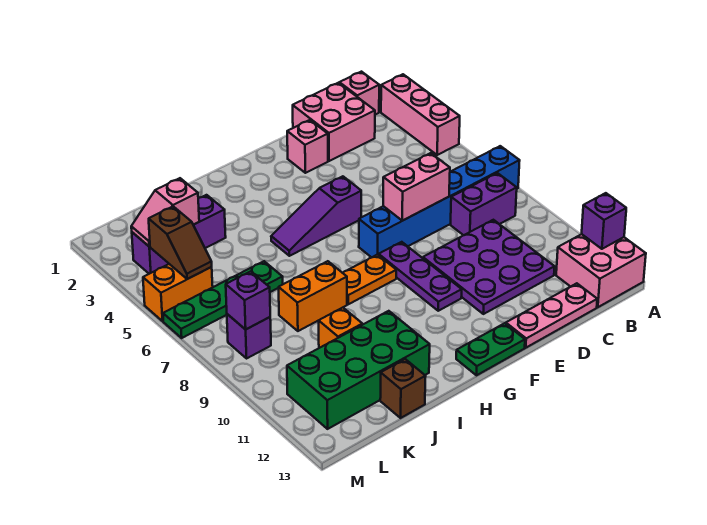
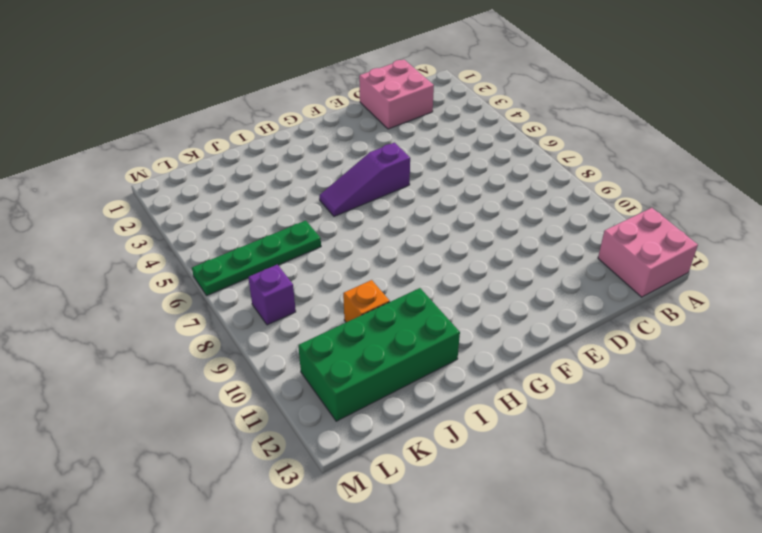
none -> pink 1x3 brick [381,74,460,155]
none -> blue 1x6 brick [359,146,520,257]
none -> pink 1x1 brick [339,72,379,115]

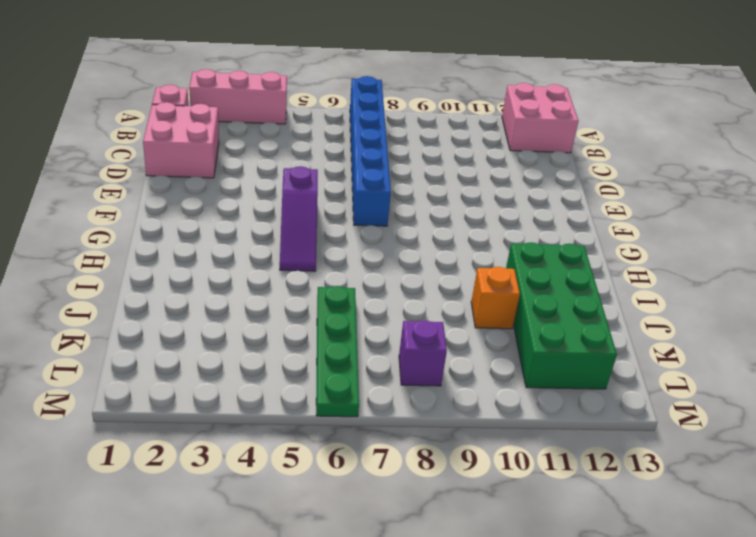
none -> purple 1x2 brick [451,173,517,235]
none -> purple 3x3 plate [423,220,555,314]
none -> pink 1x3 plate [506,283,597,348]

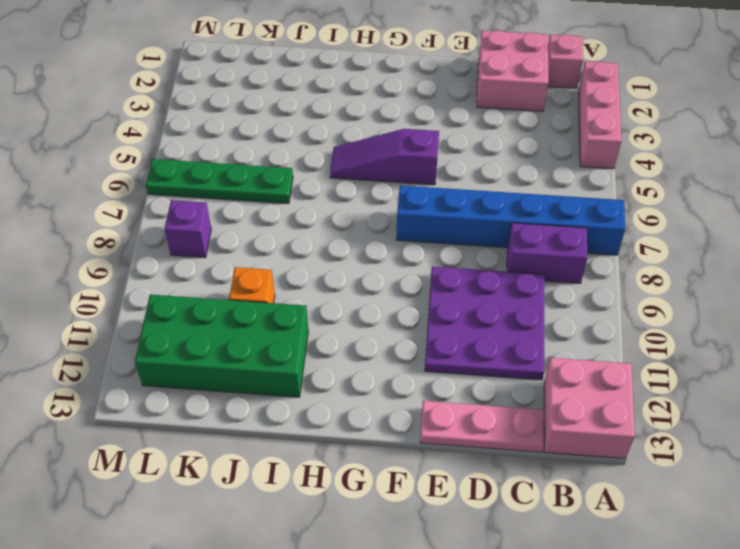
none -> pink 1x1 brick [287,120,328,173]
none -> purple 1x3 plate [379,242,462,311]
none -> green 1x2 plate [456,323,525,375]

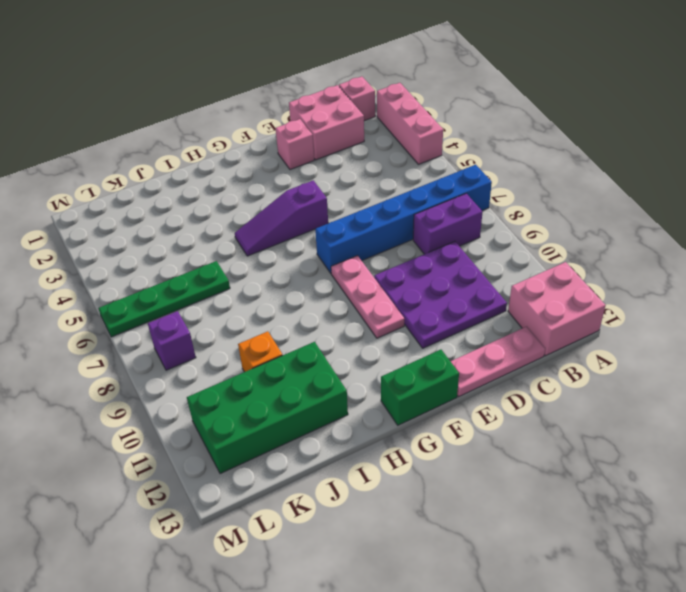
pink 1x3 plate [331,256,404,338] -> purple 1x3 plate [379,242,462,311]
green 1x2 brick [381,350,459,425] -> green 1x2 plate [456,323,525,375]
none -> orange 1x2 plate [343,255,396,304]
none -> orange 1x2 brick [279,261,347,331]
none -> purple 1x3 brick [132,195,226,274]

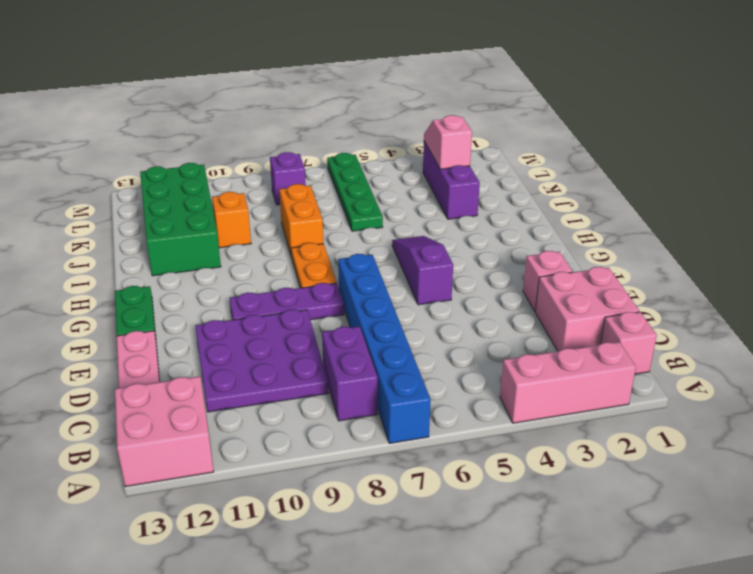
none -> brown 1x1 brick [380,359,426,418]
none -> orange 1x2 brick [143,264,213,321]
none -> purple 1x1 brick [582,193,626,249]

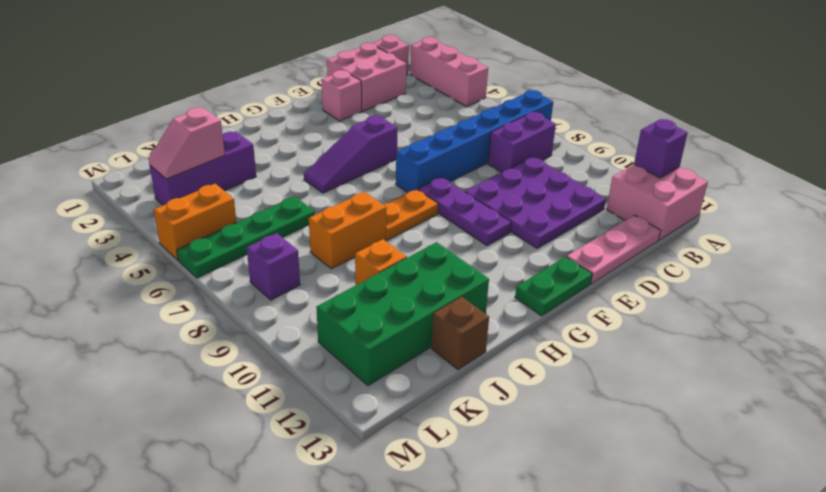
none -> pink 1x2 brick [383,153,450,221]
none -> brown 1x2 slope [149,206,212,279]
none -> purple 1x1 brick [226,271,270,330]

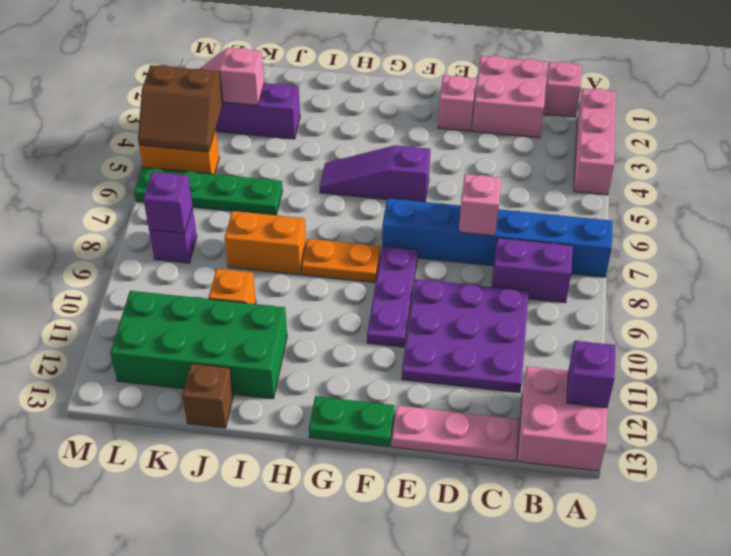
pink 1x1 brick [459,174,501,236] -> pink 1x2 brick [383,153,450,221]
brown 2x2 slope [138,65,223,152] -> brown 1x2 slope [149,206,212,279]

